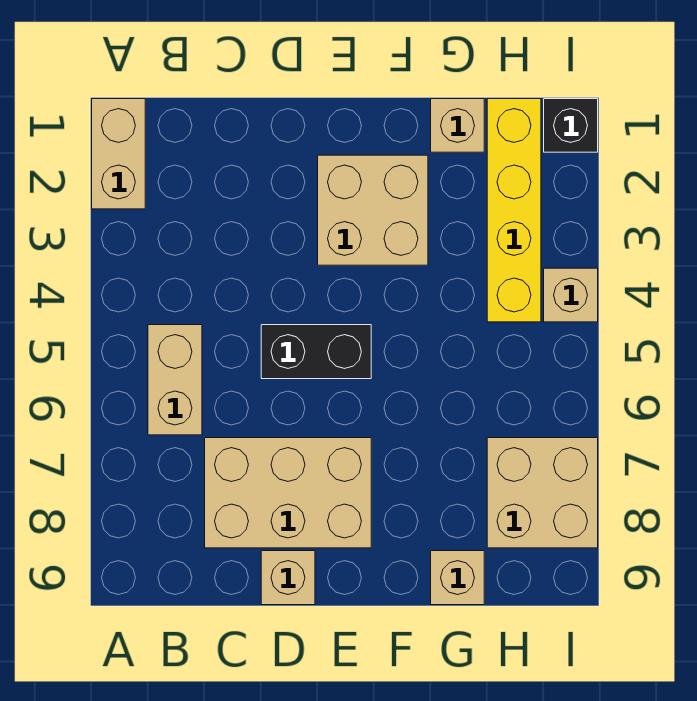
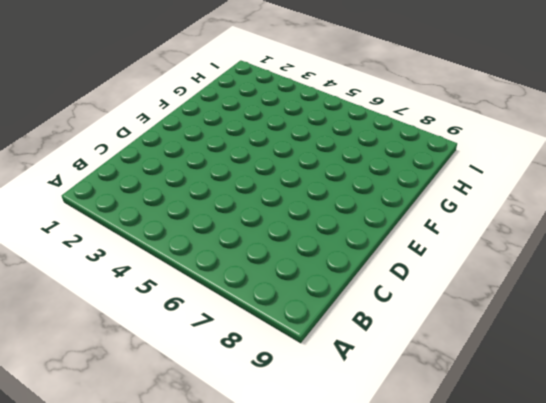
none -> tan 1x2 brick [92,99,145,209]
none -> tan 1x2 brick [148,325,202,435]
none -> tan 2x3 brick [205,438,371,548]

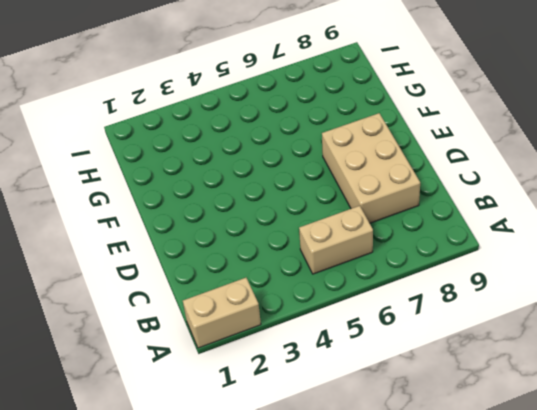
none -> black 1x2 brick [261,325,371,379]
none -> tan 1x1 brick [261,551,315,605]
none -> tan 2x2 brick [318,155,428,265]

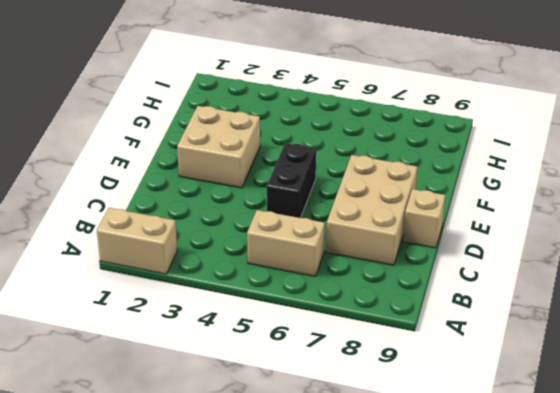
none -> tan 1x1 brick [431,99,484,152]
none -> tan 1x1 brick [431,551,484,605]
none -> yellow 1x4 brick [487,99,541,322]

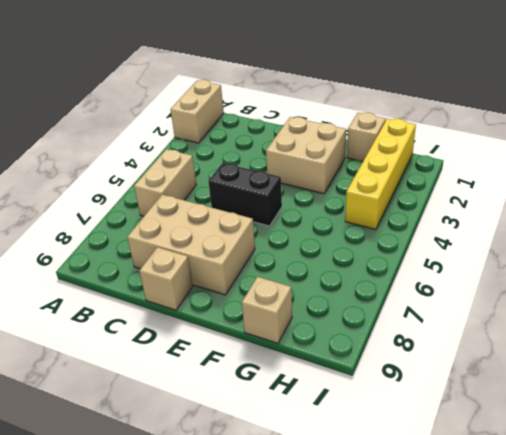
none -> tan 2x2 brick [487,438,598,548]
none -> black 1x1 brick [544,99,598,152]
none -> tan 1x1 brick [544,268,598,322]

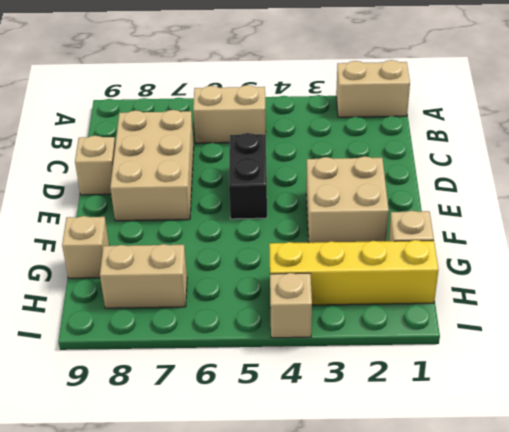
tan 1x2 brick [100,244,187,308] -> tan 2x2 brick [487,438,598,548]
none -> black 1x1 brick [544,99,598,152]

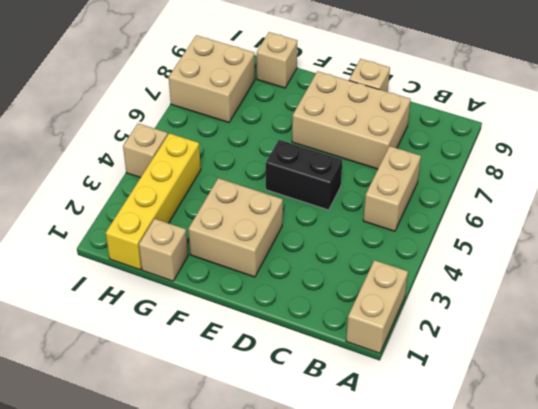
none -> black 1x1 brick [544,99,598,152]

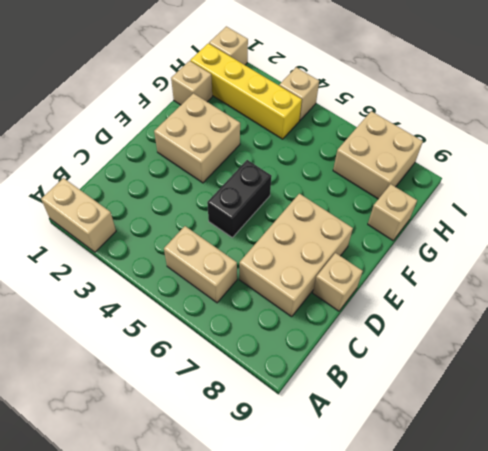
tan 1x1 brick [209,26,248,65] -> black 1x1 brick [544,99,598,152]

